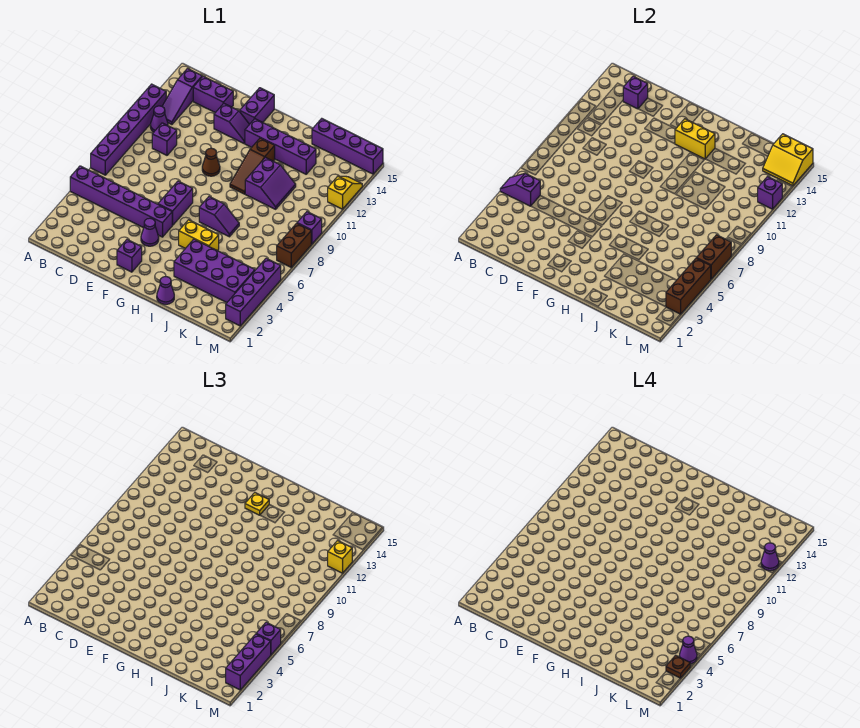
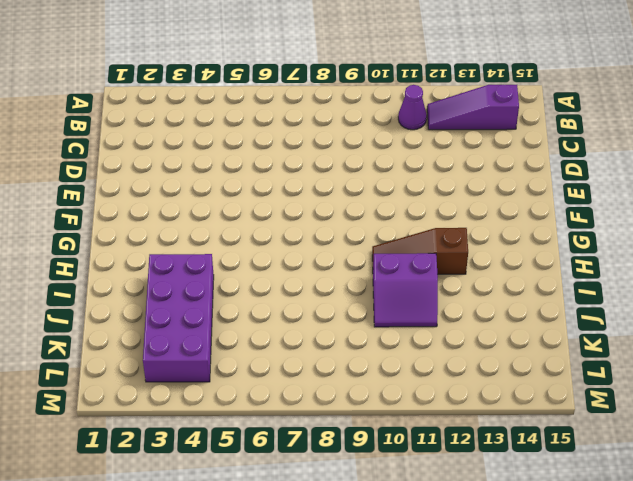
none -> purple 1x6 brick [70,166,172,237]
none -> purple 1x6 brick [91,84,166,175]
none -> purple 1x1 brick [152,123,177,155]
none -> purple 1x2 brick [193,76,233,113]

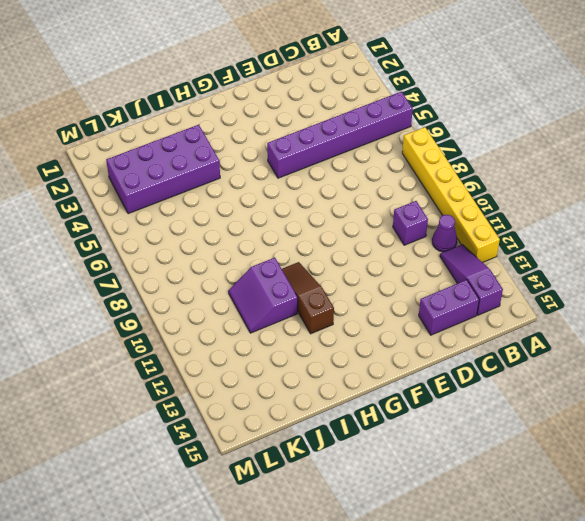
yellow 1x6 brick [402,127,500,263] -> purple 1x6 brick [91,84,166,175]
none -> purple 1x2 slope [214,103,250,143]
none -> purple 1x1 brick [117,240,142,272]
none -> purple 1x1 cone [141,218,159,246]
none -> purple 1x2 brick [158,181,193,225]

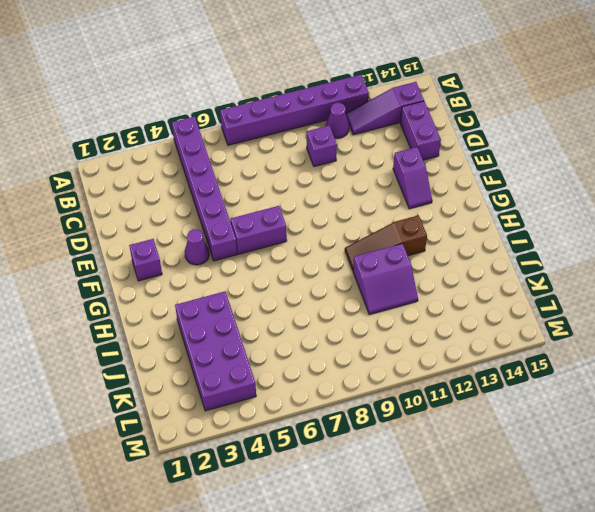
none -> brown 1x1 cone [202,148,220,176]
none -> purple 1x2 brick [240,88,274,124]
none -> purple 1x4 brick [245,119,316,174]
none -> yellow 1x2 brick [179,220,219,251]

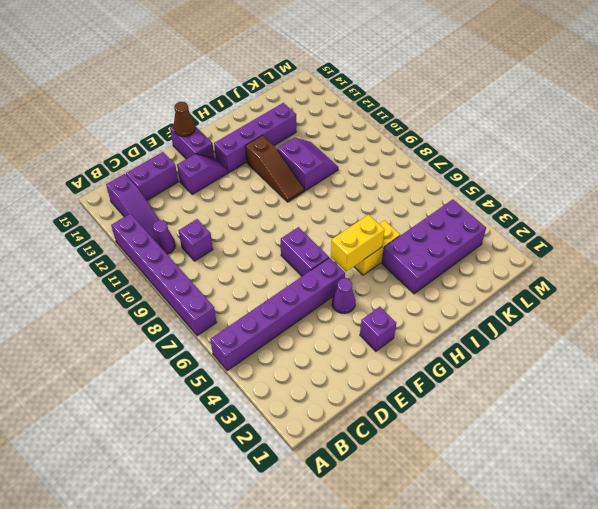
brown 1x1 cone [174,102,195,137] -> brown 1x1 cone moved to [202,148,220,176]
yellow 1x2 brick [331,215,385,272] -> yellow 1x2 brick moved to [675,119,715,159]
none -> purple 1x2 slope [199,197,239,237]
none -> purple 1x1 cone [157,277,174,304]
none -> purple 1x4 brick [312,119,383,174]
none -> purple 1x4 brick [226,258,281,326]

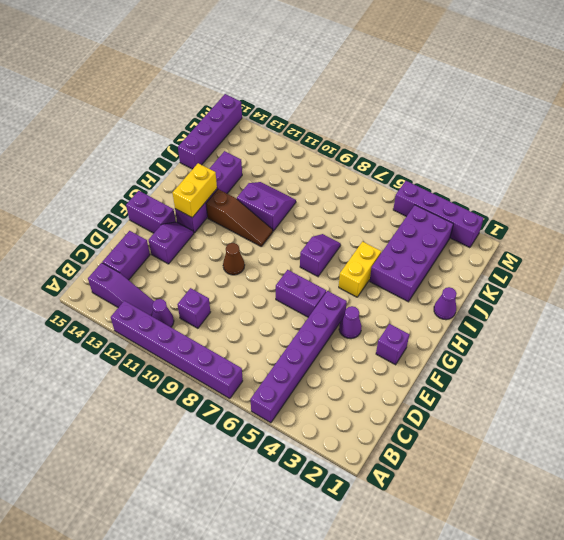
none -> brown 1x2 brick [277,223,311,267]
none -> purple 1x1 brick [297,212,322,244]
none -> yellow 1x2 slope [328,176,362,209]
none -> purple 1x2 slope [500,173,540,206]

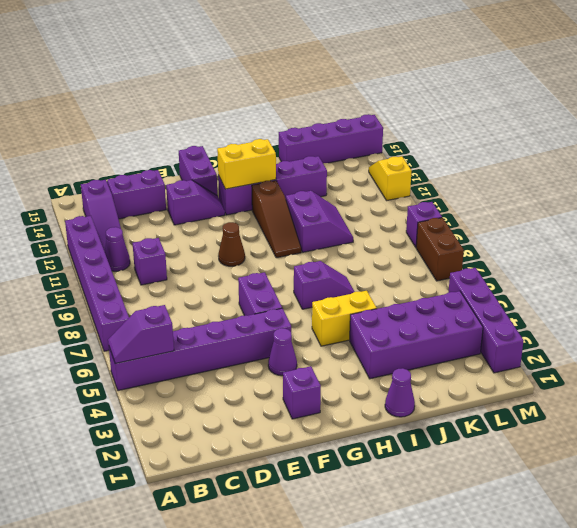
none -> purple 1x1 brick [623,76,648,109]
none -> yellow 2x2 slope [763,134,813,186]
none -> brown 1x3 brick [666,258,711,314]
none -> brown 1x2 brick [697,235,731,279]

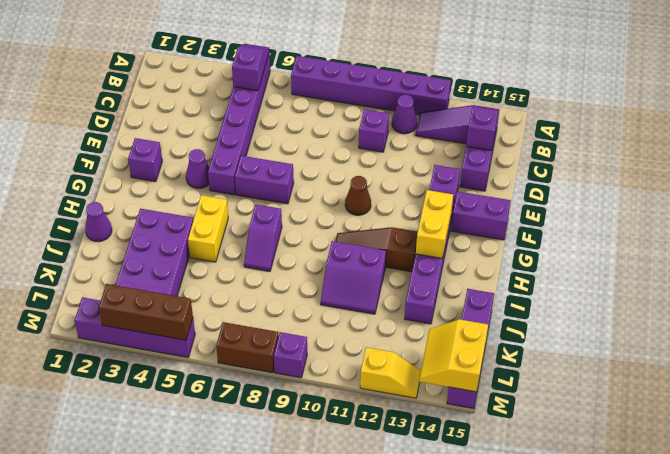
none -> brown 1x2 brick [697,235,731,279]
none -> purple 1x1 brick [758,177,782,209]
none -> yellow 1x1 plate [245,493,269,515]
none -> purple 1x3 brick [226,634,271,690]

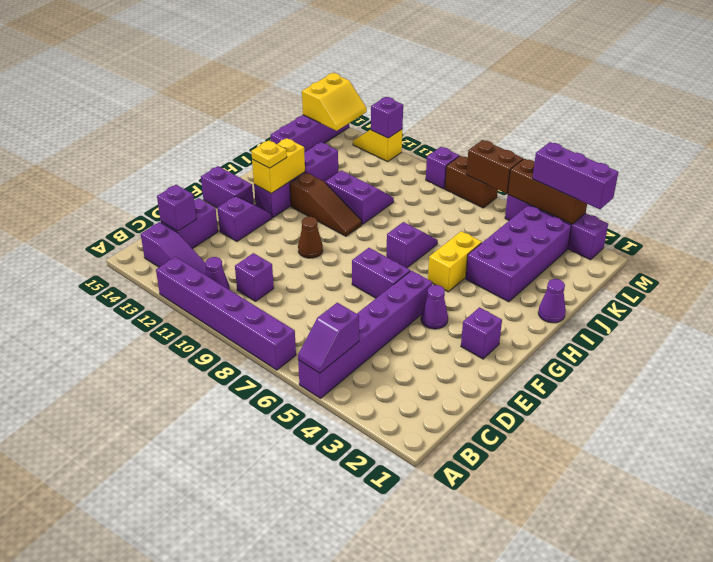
none -> purple 1x1 brick [256,622,281,655]
none -> yellow 1x1 brick [328,541,352,573]
none -> brown 1x1 plate [666,655,690,678]
none -> purple 1x1 cone [679,636,697,664]

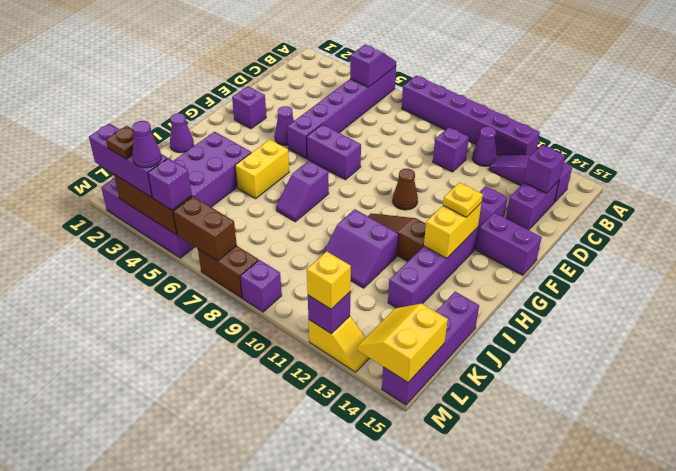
none -> purple 1x1 cone [761,543,779,571]

